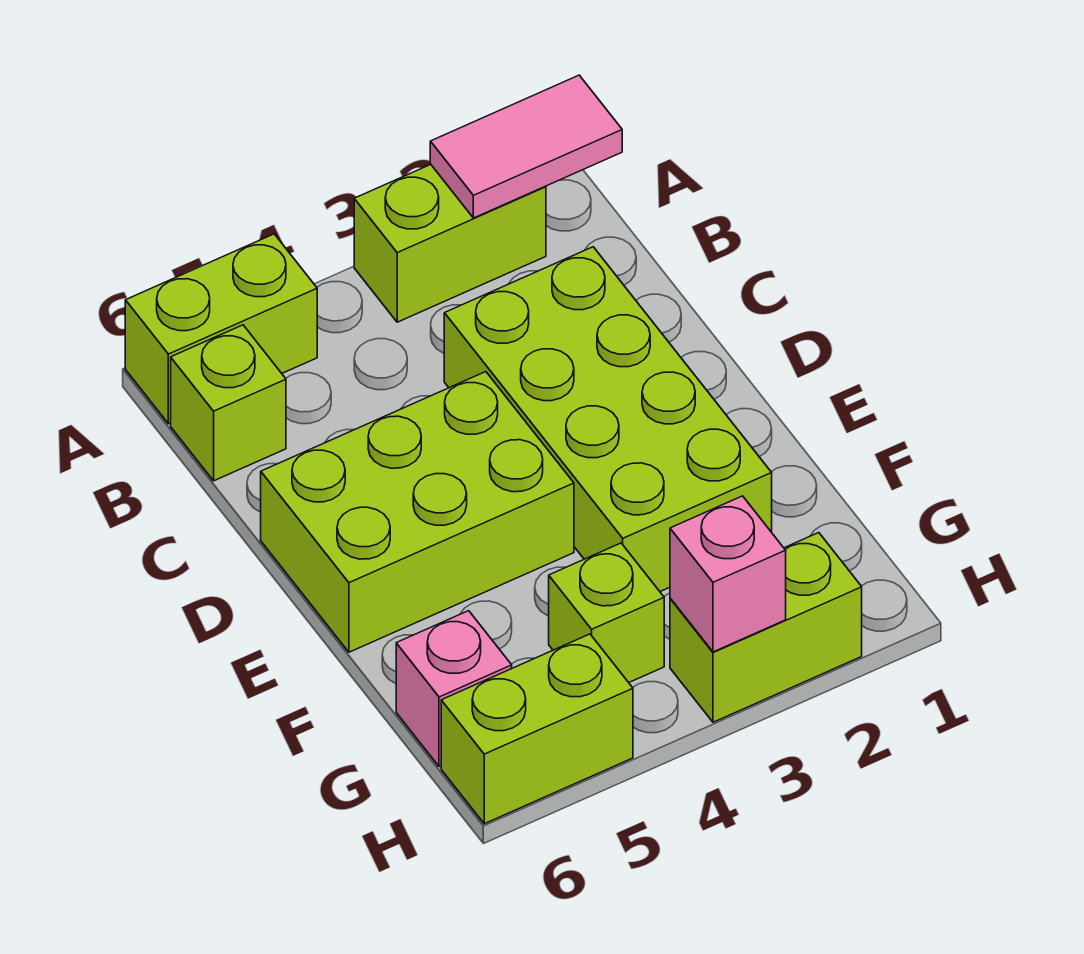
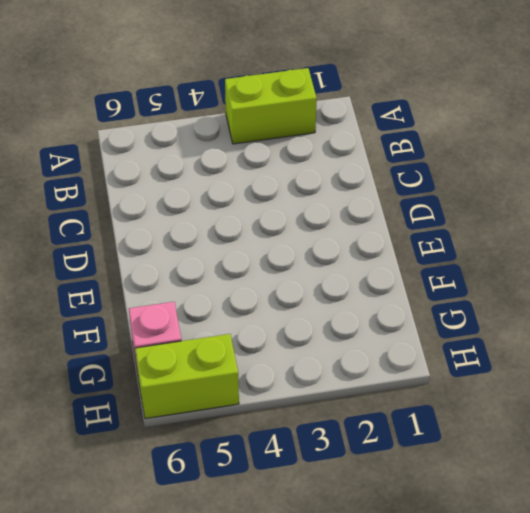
none -> lime 1x2 brick [125,234,317,424]
none -> lime 1x1 brick [171,325,286,481]

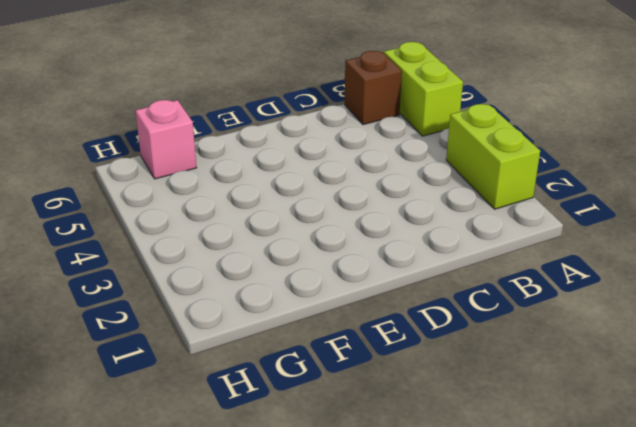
brown 1x1 brick [345,51,402,125] -> lime 1x1 brick [171,325,286,481]
none -> lime 2x4 brick [444,247,772,591]
none -> lime 2x3 brick [261,372,574,652]

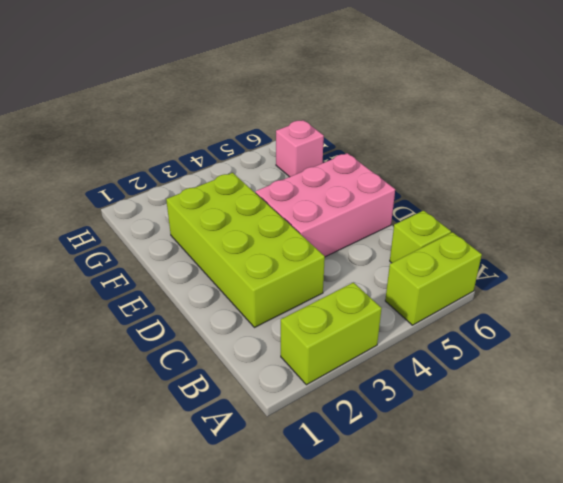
pink 2x3 brick [255,153,395,257] -> lime 2x3 brick [261,372,574,652]
none -> lime 1x1 brick [549,543,664,682]
none -> lime 1x2 brick [670,533,862,722]

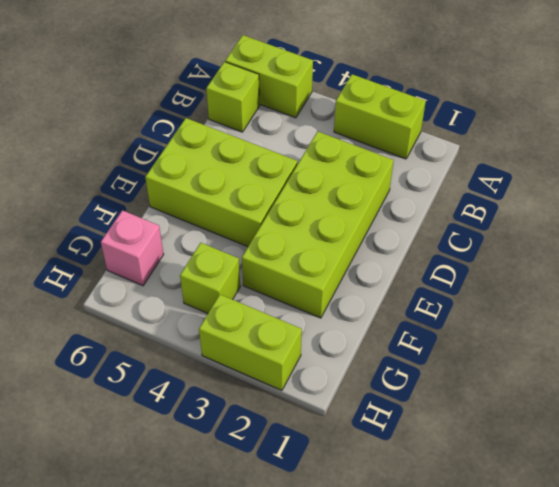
none -> lime 1x2 brick [441,634,633,824]
none -> pink 1x2 tile [430,75,622,218]

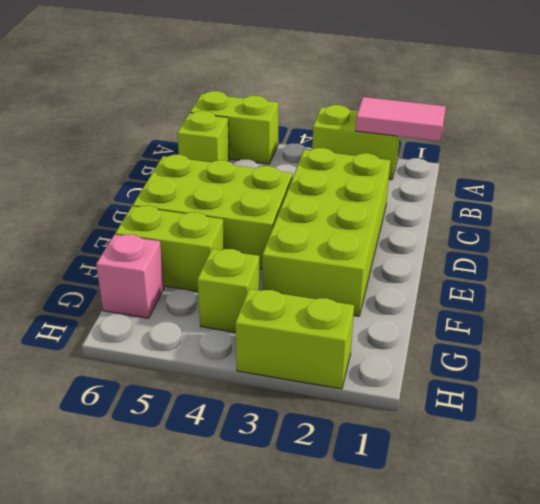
lime 1x2 brick [115,206,224,291] -> lime 1x2 brick moved to [441,634,633,824]
none -> pink 1x1 brick [670,496,786,652]

